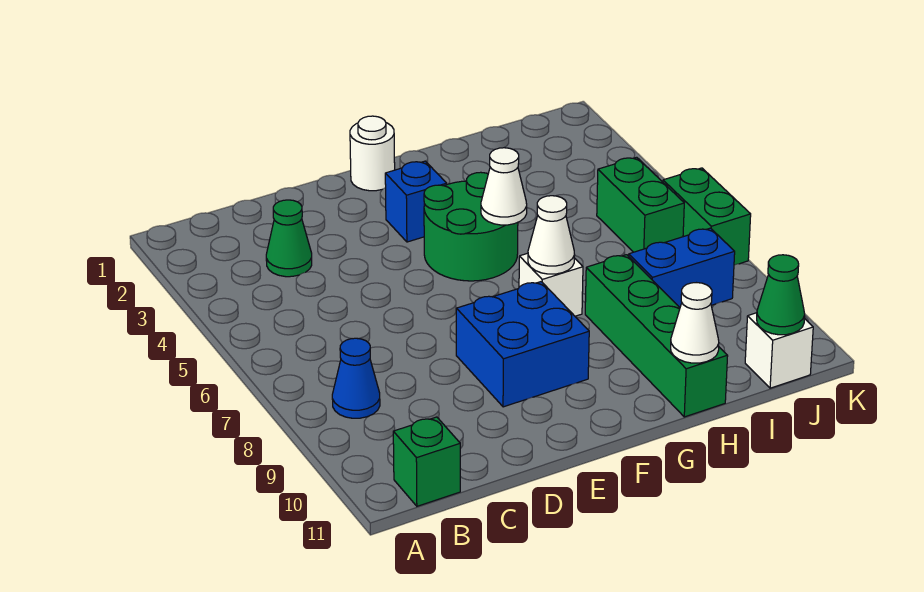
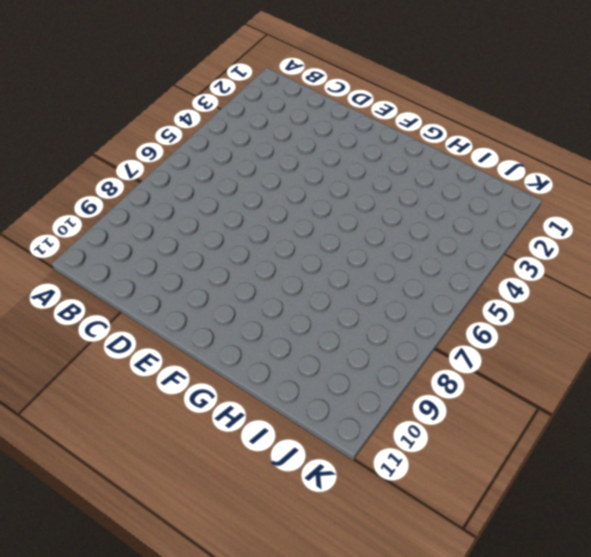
none -> blue 1x1 cone [332,338,380,418]
none -> green 1x1 brick [393,417,460,506]
none -> green 1x1 cone [266,200,312,277]

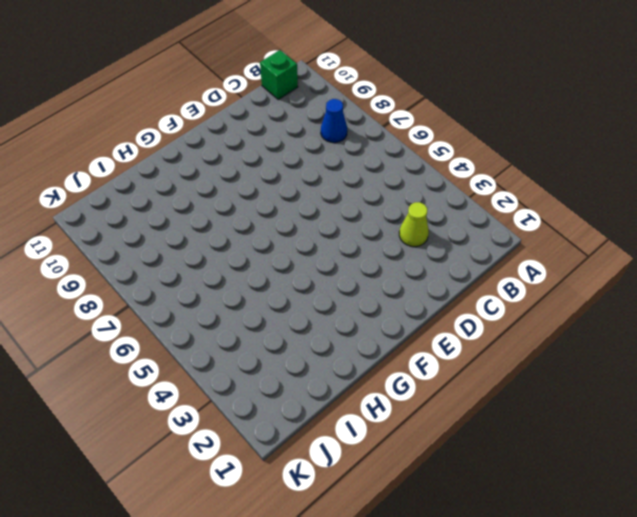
lime 1x1 cone [399,202,429,247] -> green 1x1 cone [266,200,312,277]
none -> blue 2x2 brick [456,282,589,407]
none -> white 1x1 round brick [350,116,395,191]
none -> blue 1x1 brick [385,161,447,242]

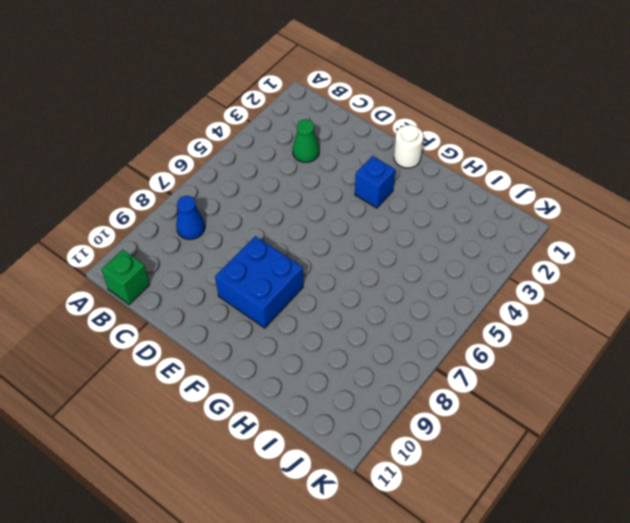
none -> green 2x2 round brick [424,172,518,281]
none -> white 1x1 brick [519,253,583,316]
none -> green 1x4 brick [585,255,728,417]

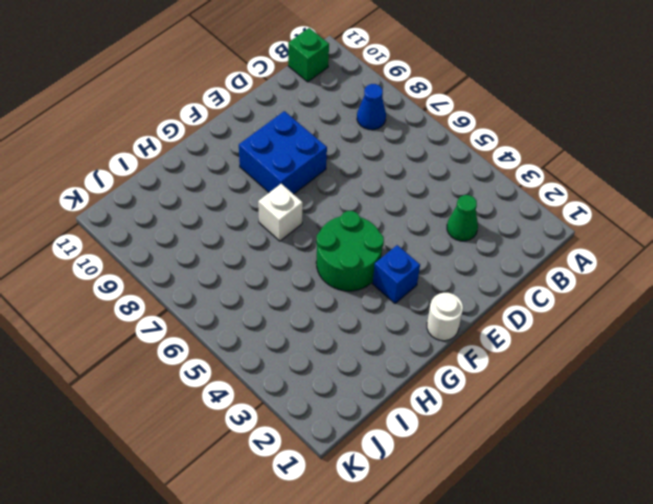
none -> green 1x4 brick [585,255,728,417]
none -> blue 1x2 brick [629,228,735,307]
none -> green 1x2 brick [597,157,684,252]

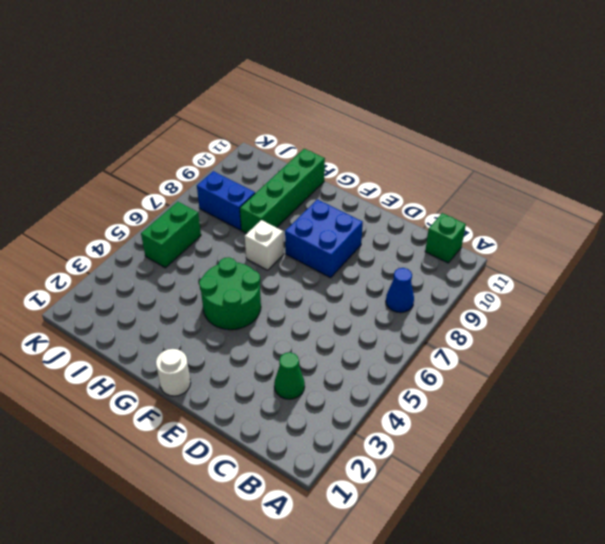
none -> blue 1x1 brick [385,161,447,242]
none -> white 1x1 brick [745,313,813,388]
none -> green 1x2 brick [663,168,751,265]

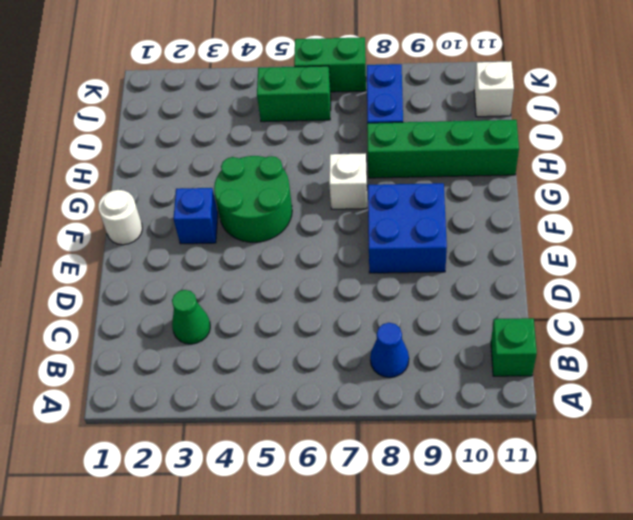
none -> white 1x1 cone [481,148,527,225]
none -> white 1x1 cone [528,196,575,274]
none -> white 1x1 cone [671,283,719,363]

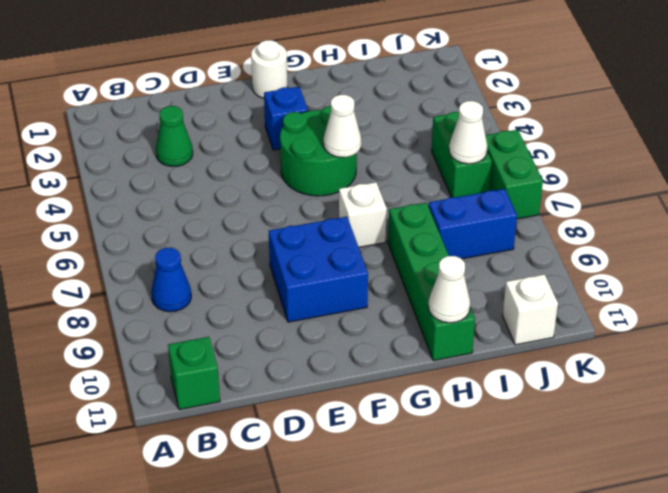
white 1x1 cone [449,101,488,164] -> white 1x1 cone moved to [528,196,575,274]
none -> green 1x1 cone [757,255,805,335]

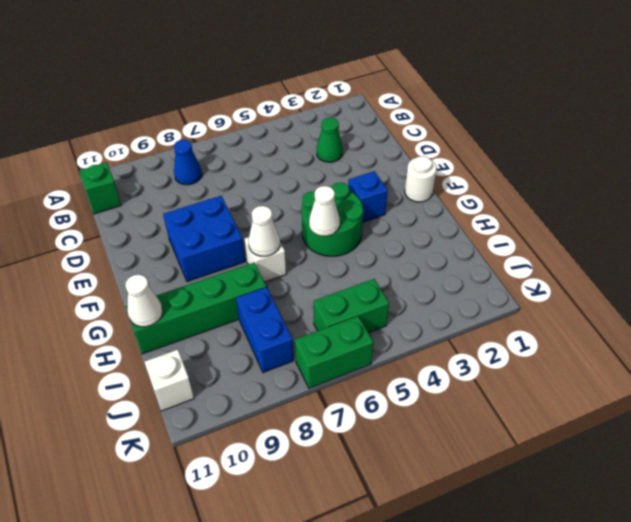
none -> green 1x1 cone [757,255,805,335]

